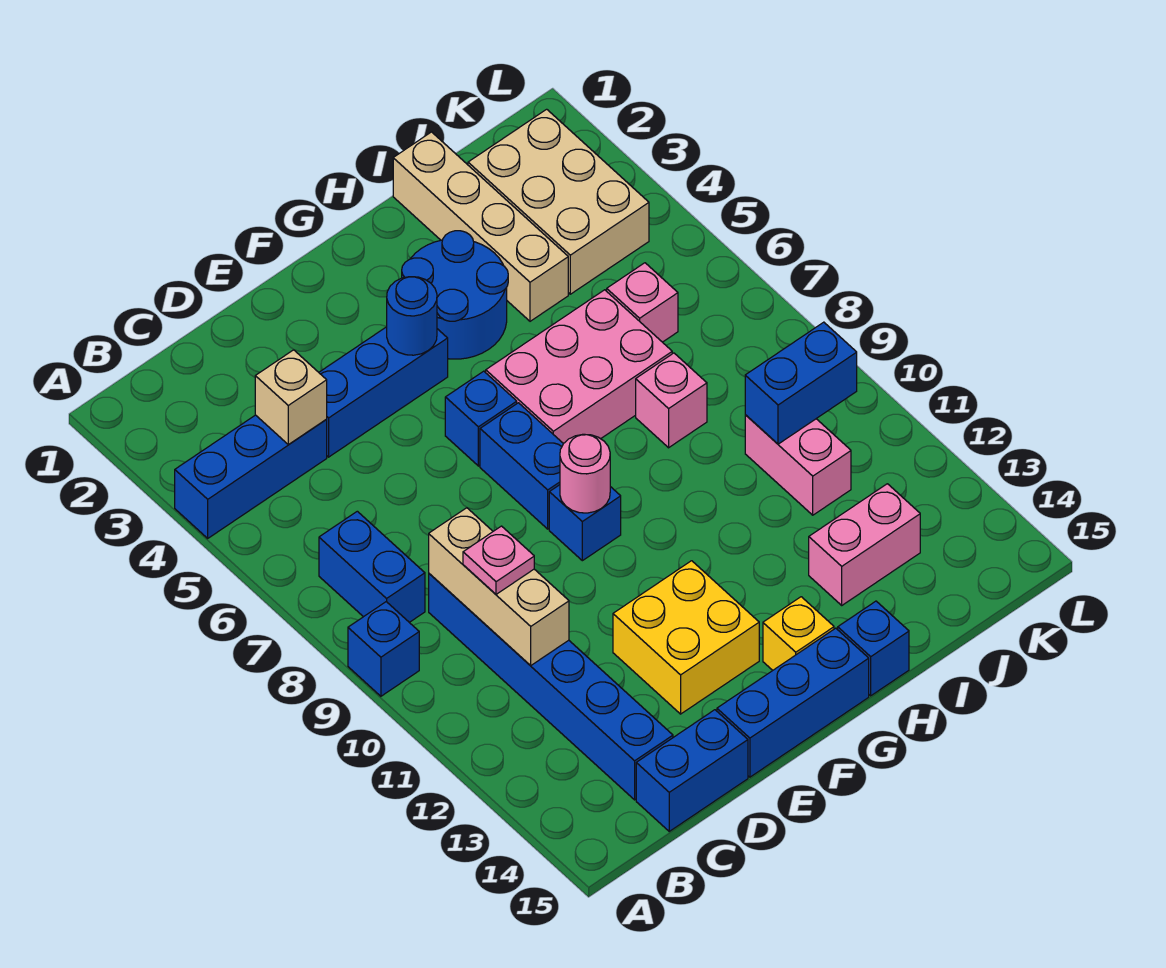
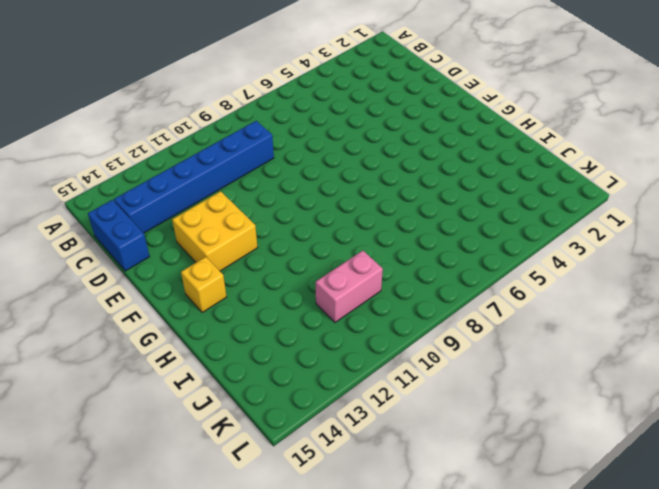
none -> blue 1x3 brick [175,415,327,538]
none -> blue 1x1 brick [348,602,419,696]
none -> blue 1x2 brick [319,511,425,622]

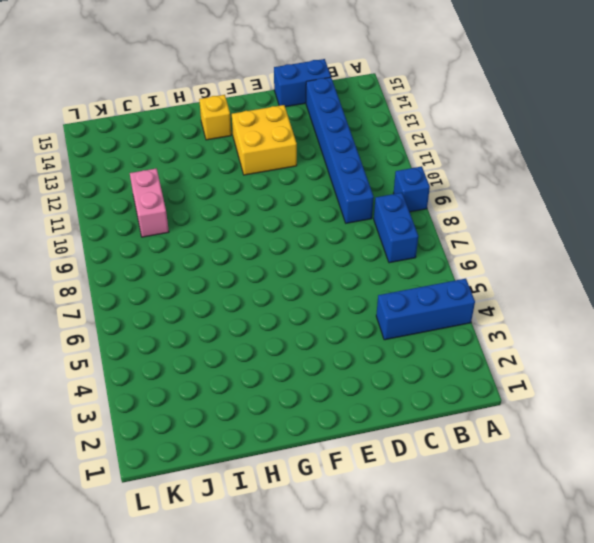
none -> blue 1x3 brick [319,327,448,457]
none -> blue 1x3 brick [717,628,869,777]
none -> blue 1x1 brick [445,371,517,466]

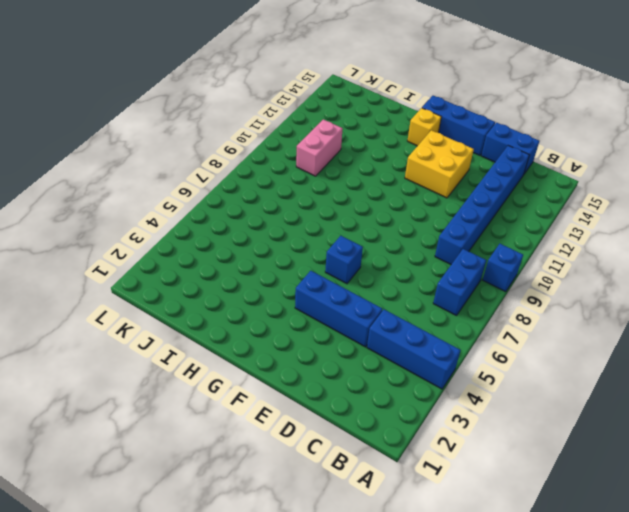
none -> blue 1x2 brick [480,403,563,529]
none -> blue 1x1 brick [549,485,621,561]
none -> blue 2x2 round brick [402,231,508,359]

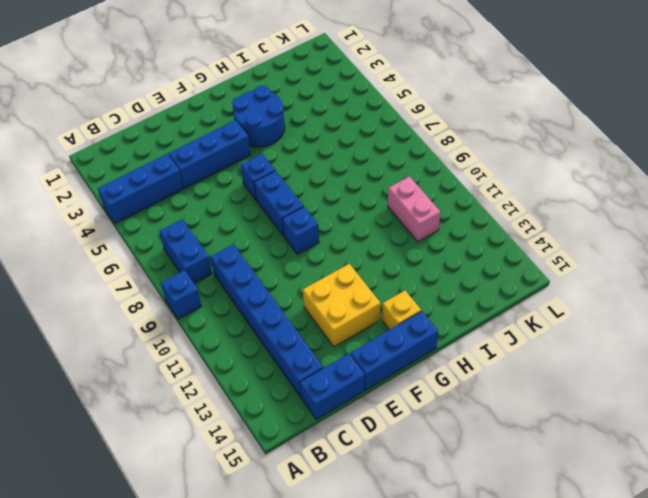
none -> pink 2x3 brick [486,290,672,444]
none -> blue 1x1 brick [838,601,909,696]
none -> tan 1x4 brick [393,132,568,321]

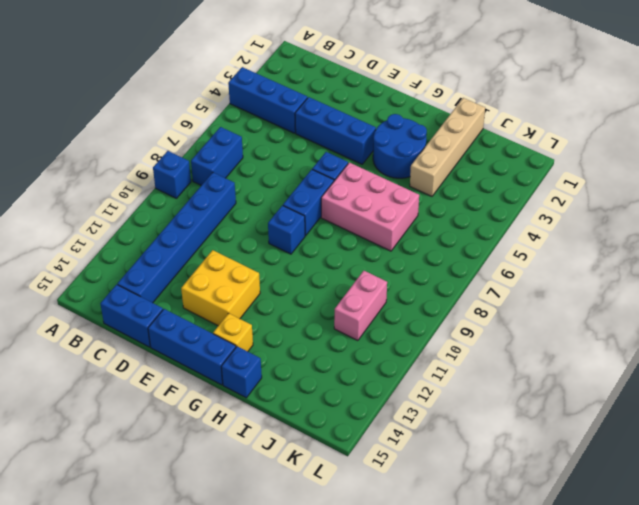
none -> pink 1x1 brick [636,353,707,448]
none -> pink 1x2 brick [809,484,920,605]
none -> tan 2x3 brick [468,109,649,294]

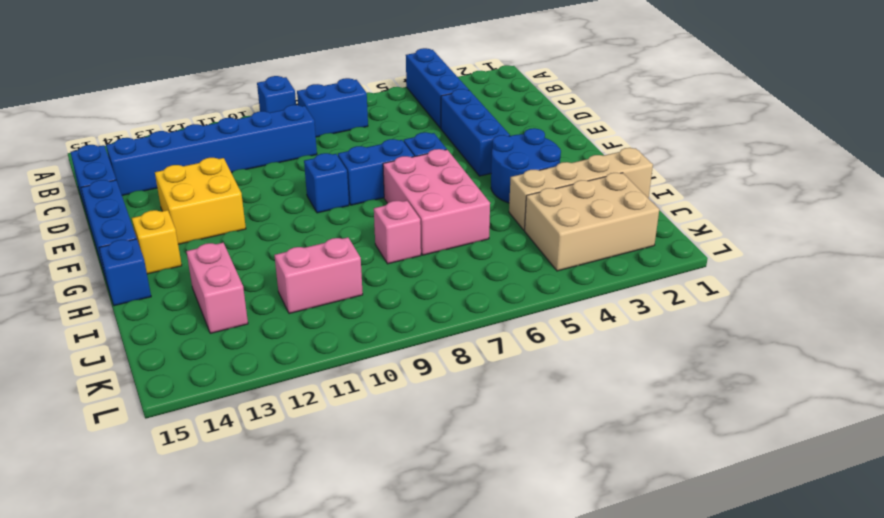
none -> pink 1x1 brick [607,263,678,342]
none -> tan 1x1 brick [255,350,327,445]
none -> tan 1x3 brick [429,508,569,666]

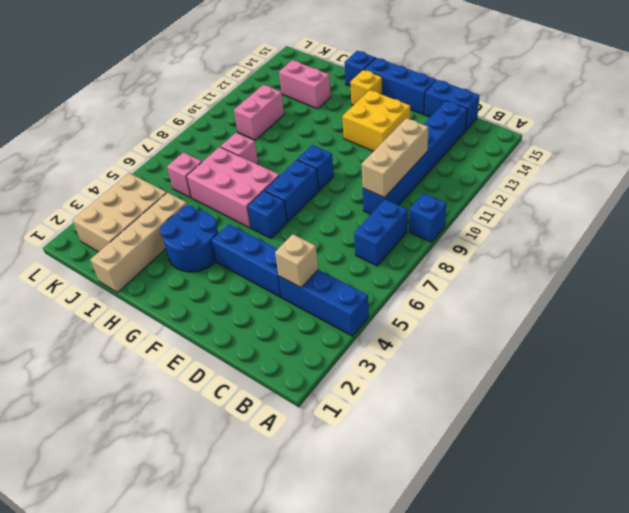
none -> blue 1x1 round brick [387,277,437,355]
none -> pink 1x1 round brick [560,434,610,513]
none -> blue 1x2 brick [745,322,857,444]

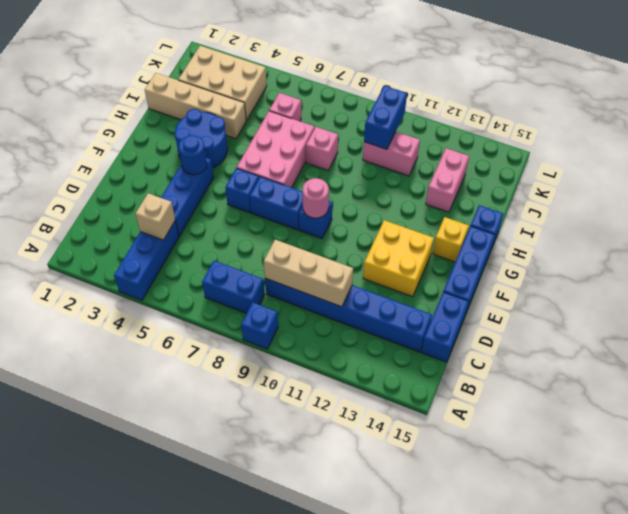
none -> pink 1x1 plate [463,526,534,594]

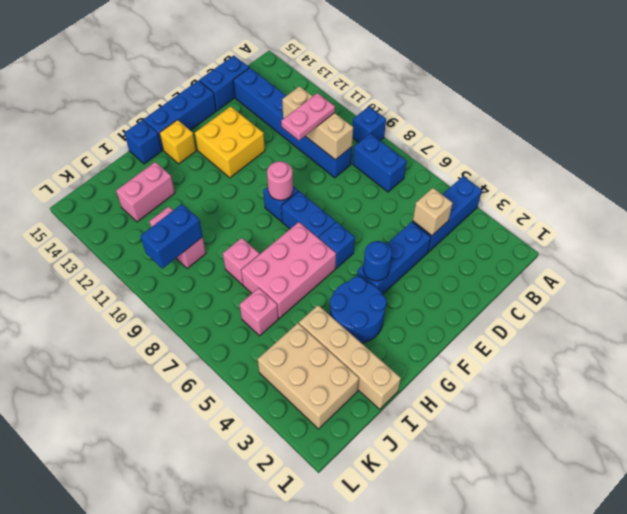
pink 1x2 plate [281,93,335,140] -> pink 1x1 plate [463,526,534,594]

